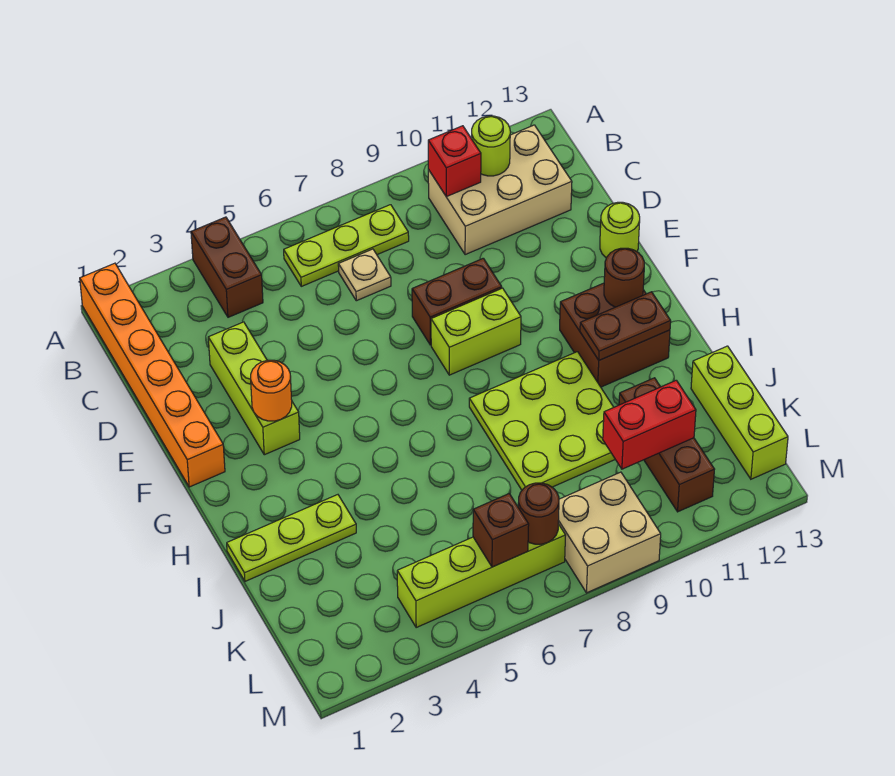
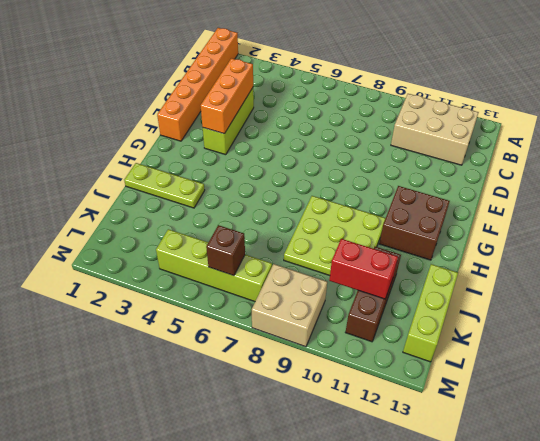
orange 1x3 brick [201,58,253,134] -> orange 1x1 round brick [251,360,292,421]
none -> brown 1x2 brick [191,217,263,317]
none -> lime 1x3 plate [284,205,409,286]
none -> tan 1x1 plate [338,249,391,301]

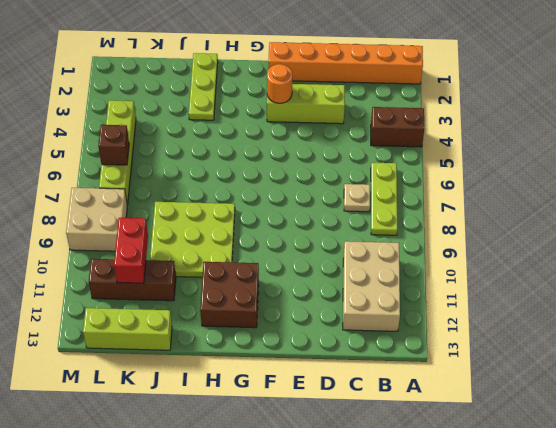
none -> brown 1x2 brick [412,258,502,345]
none -> lime 1x1 round brick [600,202,640,258]
none -> lime 1x2 brick [431,288,521,375]

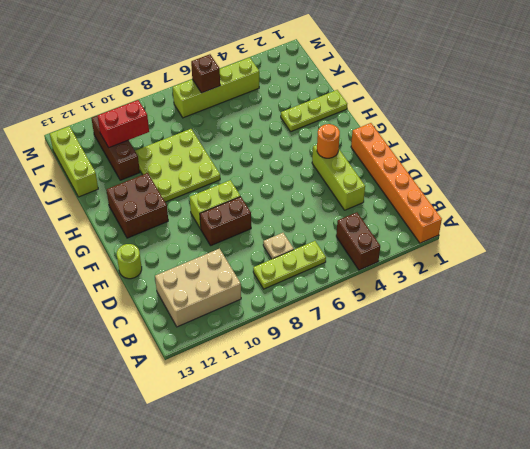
none -> tan 2x2 brick [558,472,661,593]
none -> red 1x1 brick [428,126,481,197]
none -> lime 1x1 round brick [472,116,510,176]

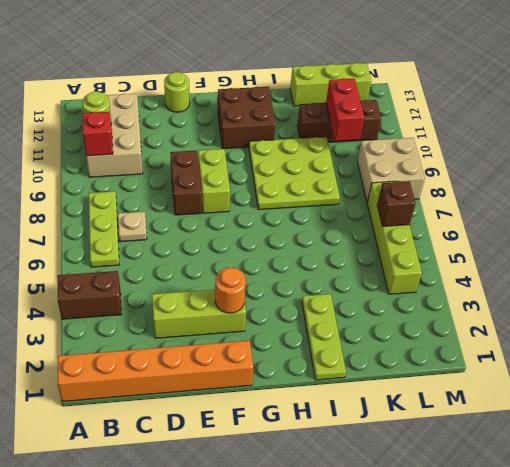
none -> brown 1x1 round brick [604,248,644,307]
none -> brown 1x2 plate [580,292,671,360]
none -> brown 1x1 round brick [518,483,559,544]

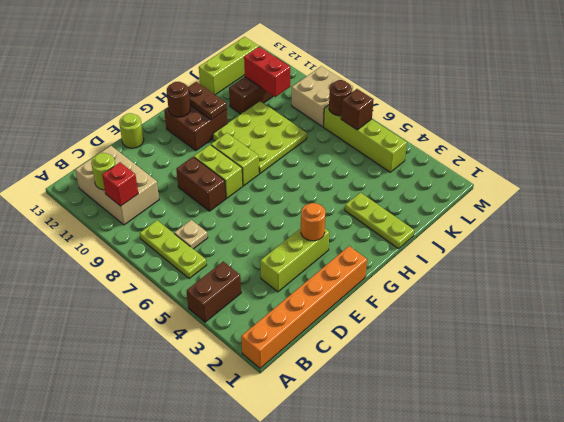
lime 1x2 brick [211,133,259,186] -> none

